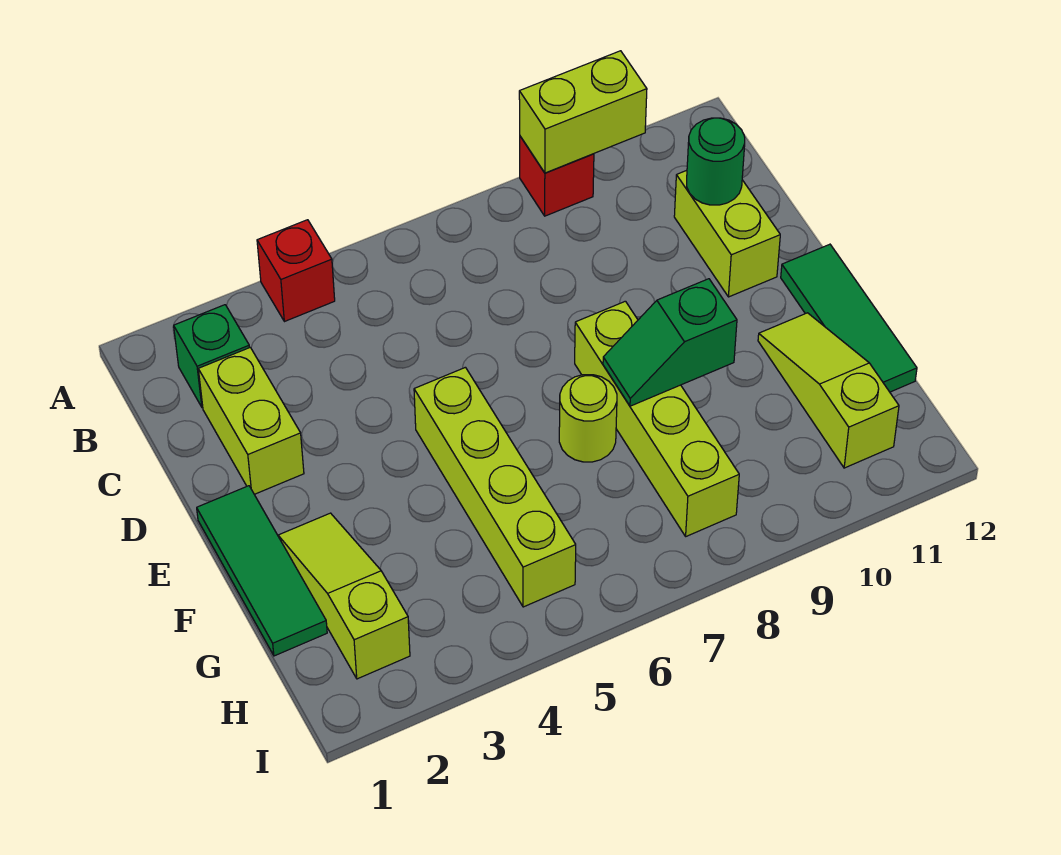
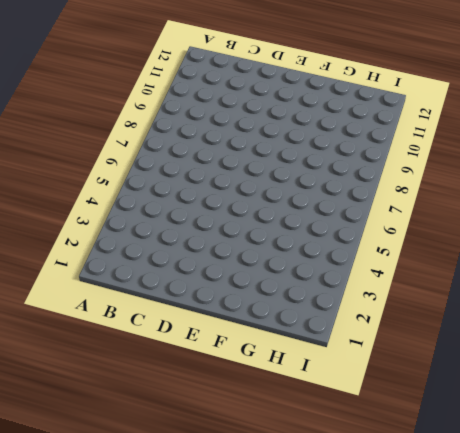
none -> red 1x1 brick [257,220,335,322]
none -> red 1x1 brick [520,136,594,216]
none -> green 1x1 brick [174,305,249,408]

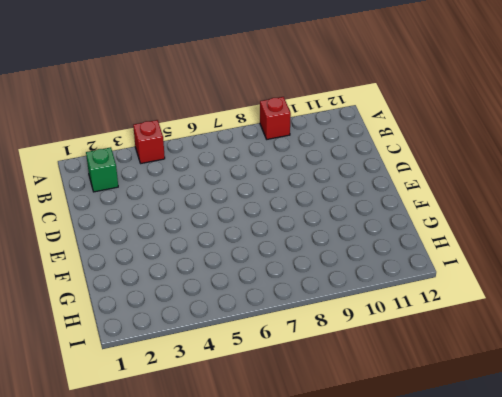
none -> lime 1x2 brick [198,348,304,494]
none -> lime 1x2 brick [674,170,780,297]
none -> green 1x3 tile [197,486,327,656]

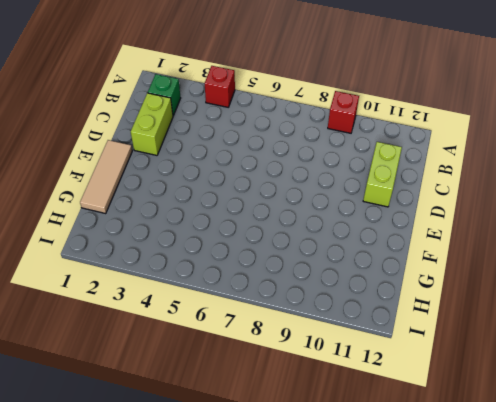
tan 1x3 tile [80,140,132,213] -> green 1x3 tile [197,486,327,656]
none -> lime 1x4 brick [414,367,576,607]
none -> lime 1x4 brick [575,301,739,536]
none -> green 1x3 tile [781,244,917,392]

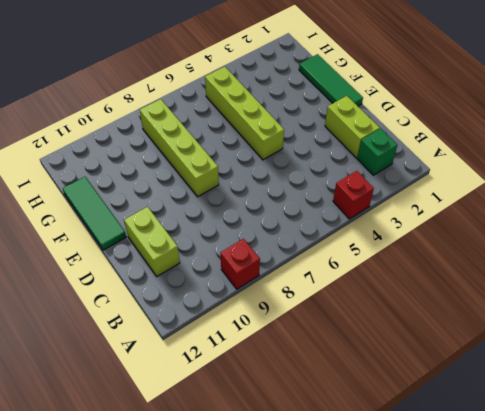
none -> lime 1x3 slope [278,513,410,679]
none -> lime 1x1 round brick [559,375,617,462]
none -> lime 1x3 slope [758,313,899,468]

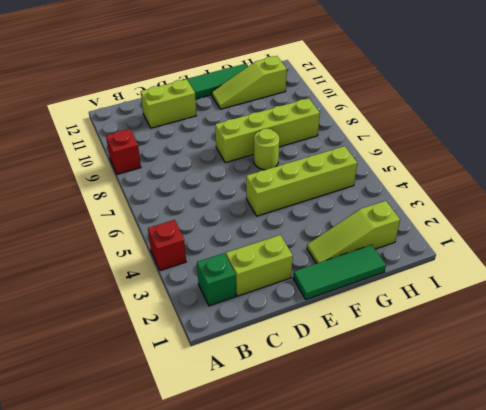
none -> lime 1x2 brick [519,51,647,173]
none -> green 1x1 round brick [687,118,745,205]
none -> green 1x2 slope [603,279,737,406]

